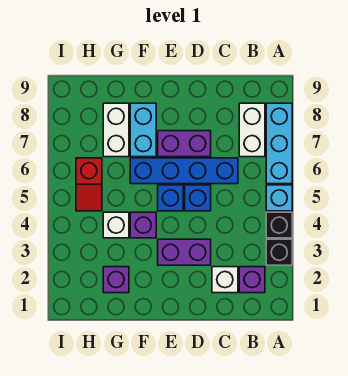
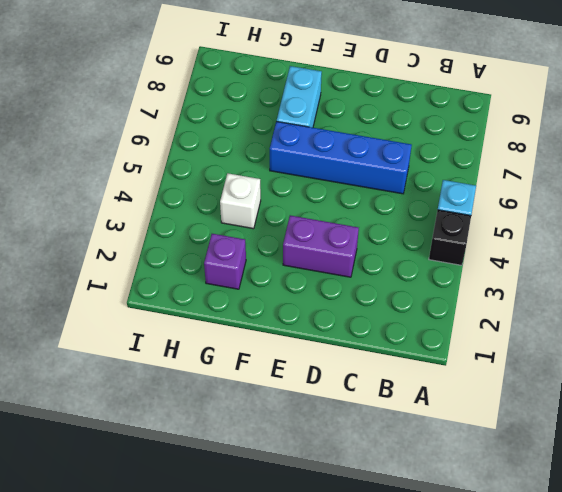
none -> black 1x1 brick [266,239,292,265]
none -> cyan 1x3 brick [266,103,292,184]
none -> purple 1x1 brick [239,267,265,293]

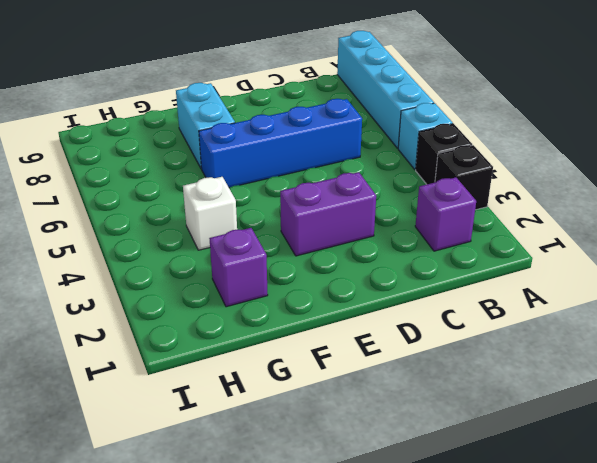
cyan 1x4 brick [337,31,434,148] -> cyan 1x3 brick [266,103,292,184]
none -> white 1x2 brick [239,103,265,157]
none -> white 1x1 brick [212,267,238,293]
none -> blue 1x1 brick [185,185,211,211]

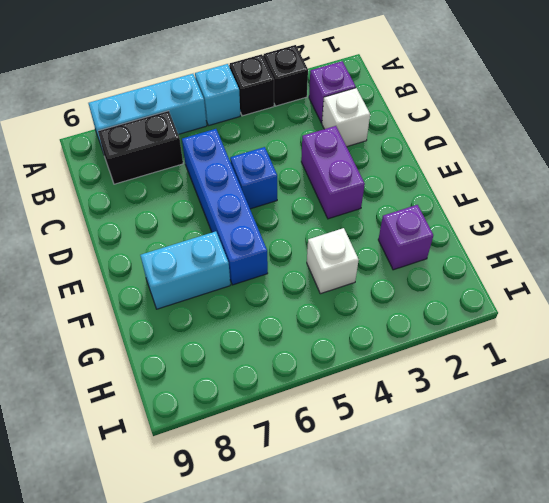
black 1x2 brick [98,111,183,184] -> white 1x2 brick [239,103,265,157]
none -> purple 1x2 brick [158,131,211,157]
none -> blue 1x1 brick [158,185,183,211]
none -> purple 1x1 brick [130,212,156,238]

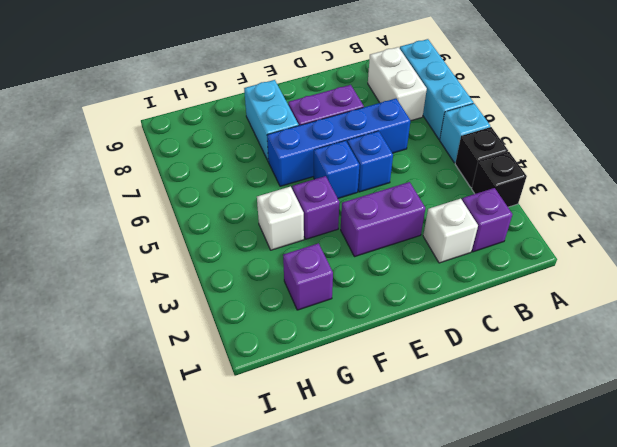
none -> white 1x2 brick [103,103,129,157]
none -> red 1x2 slope [76,158,102,211]

